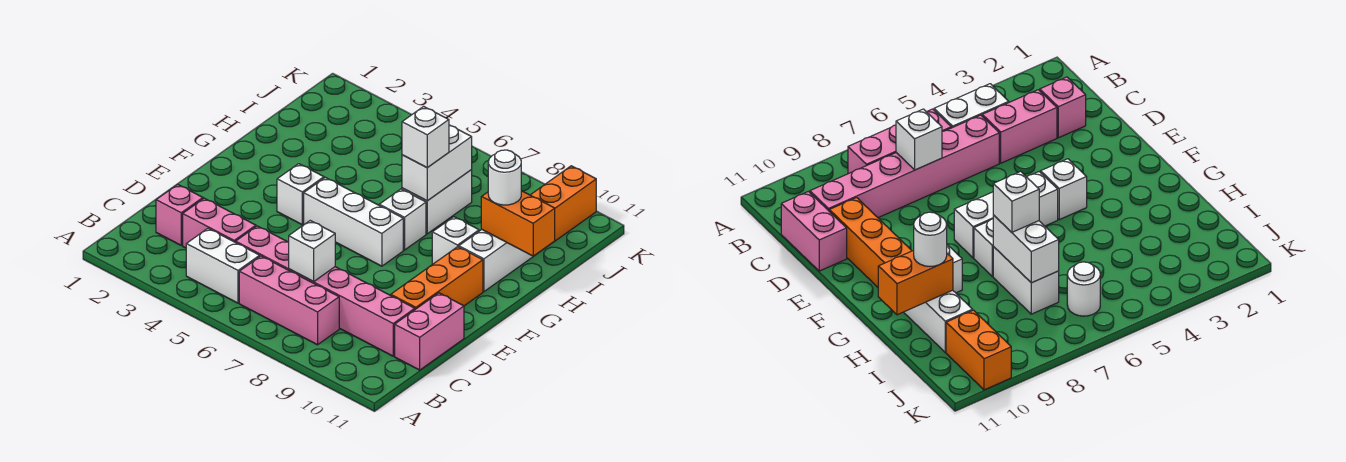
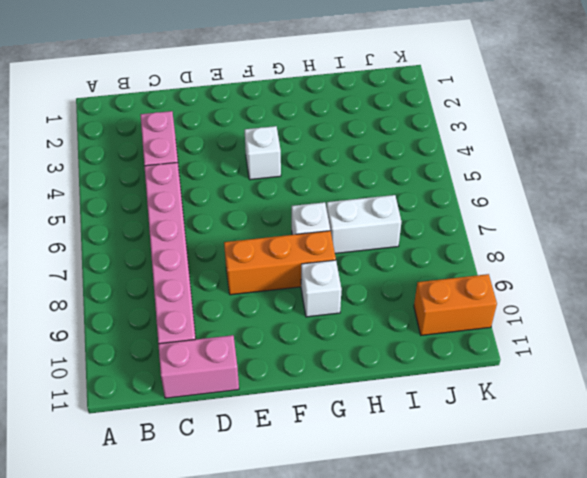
orange 1x3 brick [224,231,336,295] -> orange 1x3 brick moved to [391,247,483,309]
none -> white 1x2 brick [186,228,260,303]
none -> pink 1x3 brick [239,256,339,345]
none -> pink 1x1 brick [156,184,203,245]

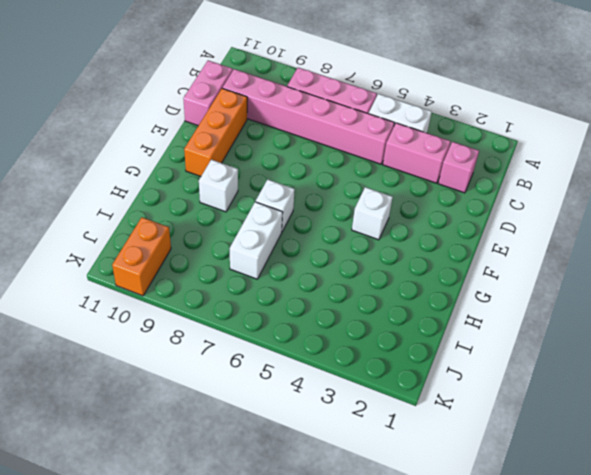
none -> white 1x3 brick [304,177,403,266]
none -> white 1x3 brick [459,230,549,292]
none -> white 1x1 round brick [1067,262,1100,316]

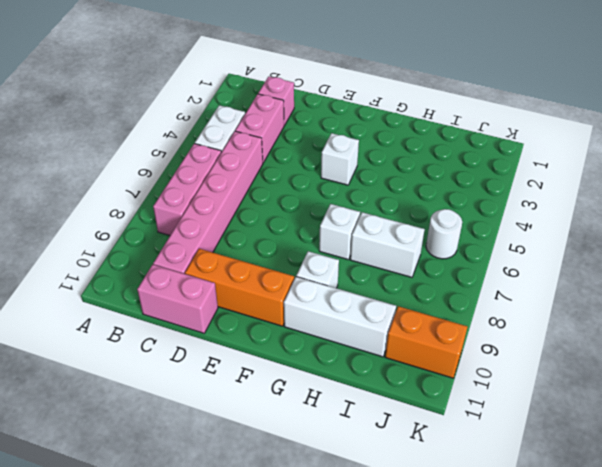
none -> white 1x3 brick [304,177,403,266]
none -> white 1x1 brick [289,221,335,282]
none -> white 1x2 brick [402,125,472,201]

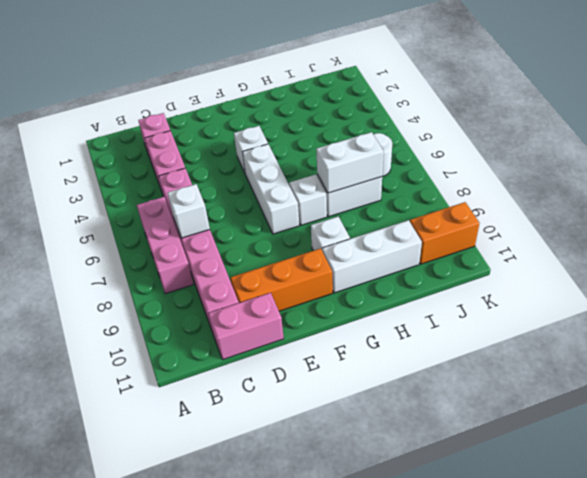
none -> white 1x2 brick [186,228,260,303]
none -> orange 1x2 brick [481,191,555,256]
none -> white 1x1 brick [402,106,449,168]

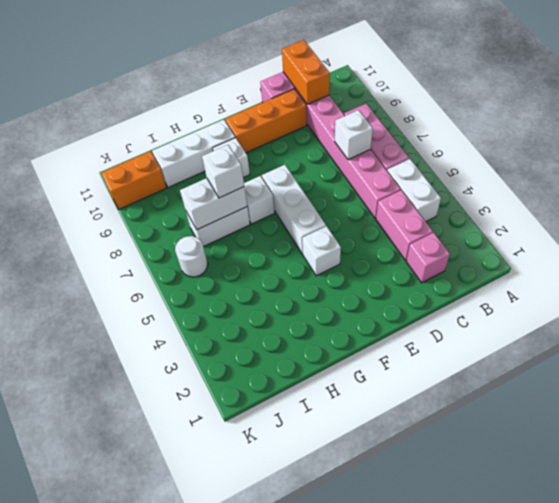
orange 1x2 brick [282,40,330,105] -> orange 1x2 brick moved to [481,191,555,256]
none -> white 1x1 round brick [488,150,521,205]

